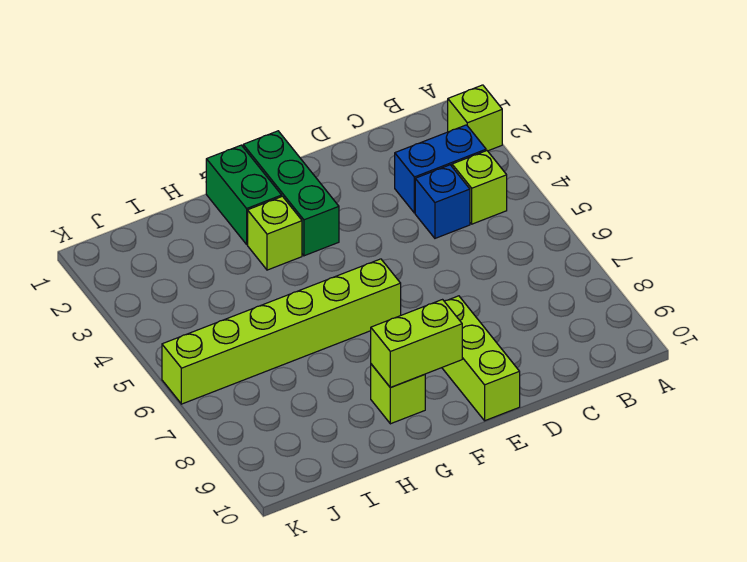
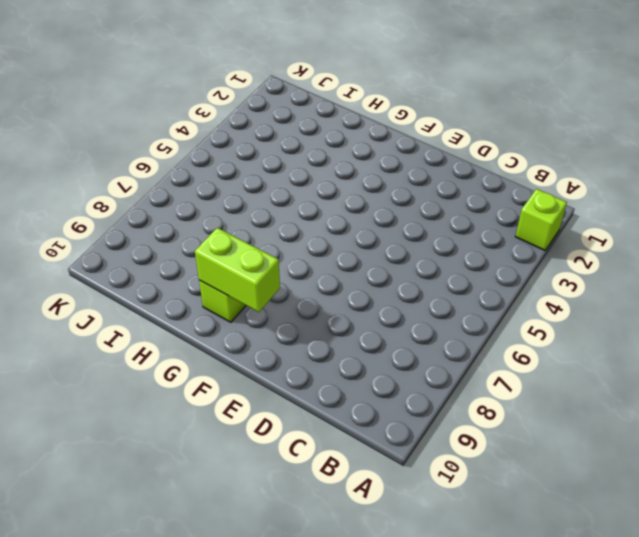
none -> blue 1x2 brick [395,125,486,213]
none -> lime 1x1 brick [452,151,507,224]

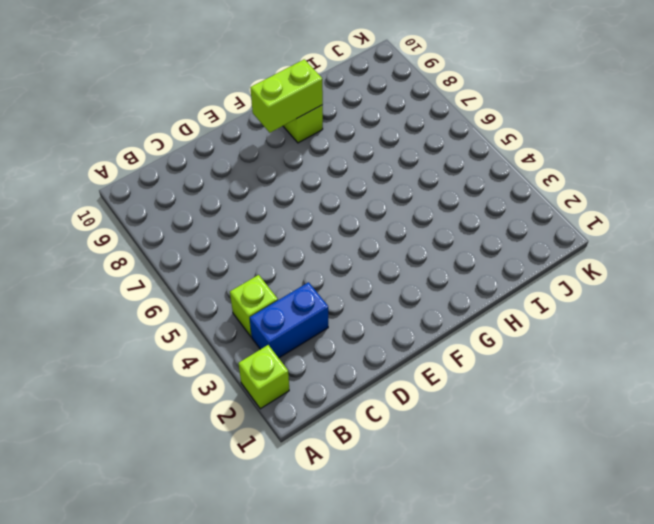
none -> blue 1x1 brick [415,165,470,238]
none -> lime 1x3 brick [442,296,520,421]

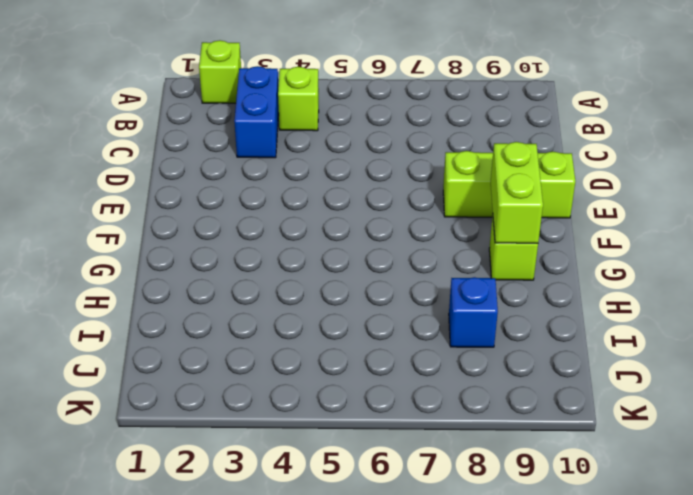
blue 1x1 brick [449,277,498,347] -> blue 1x1 brick moved to [415,165,470,238]
none -> green 1x3 brick [243,131,339,256]
none -> lime 1x6 brick [162,259,401,404]

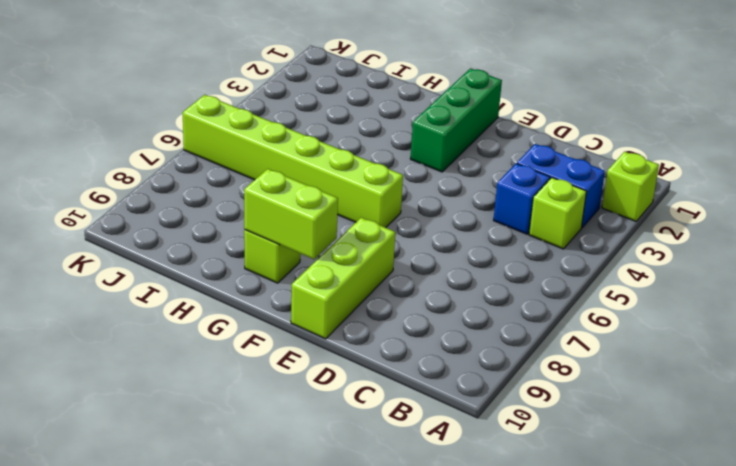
none -> green 1x2 brick [206,145,282,244]
none -> lime 1x1 brick [248,196,302,270]

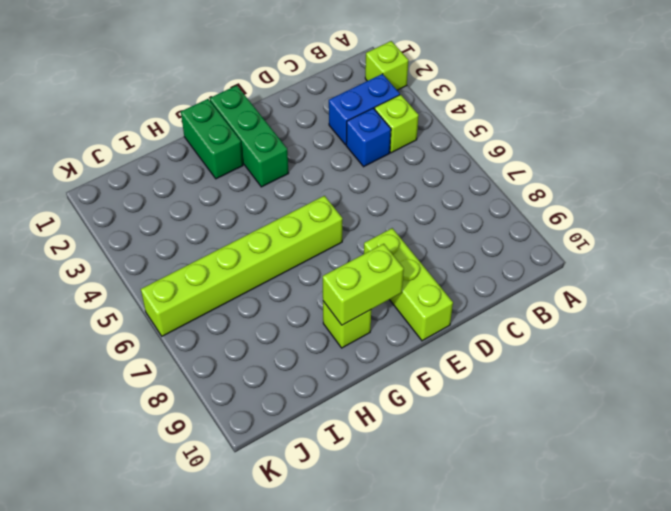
none -> lime 1x1 brick [248,196,302,270]

